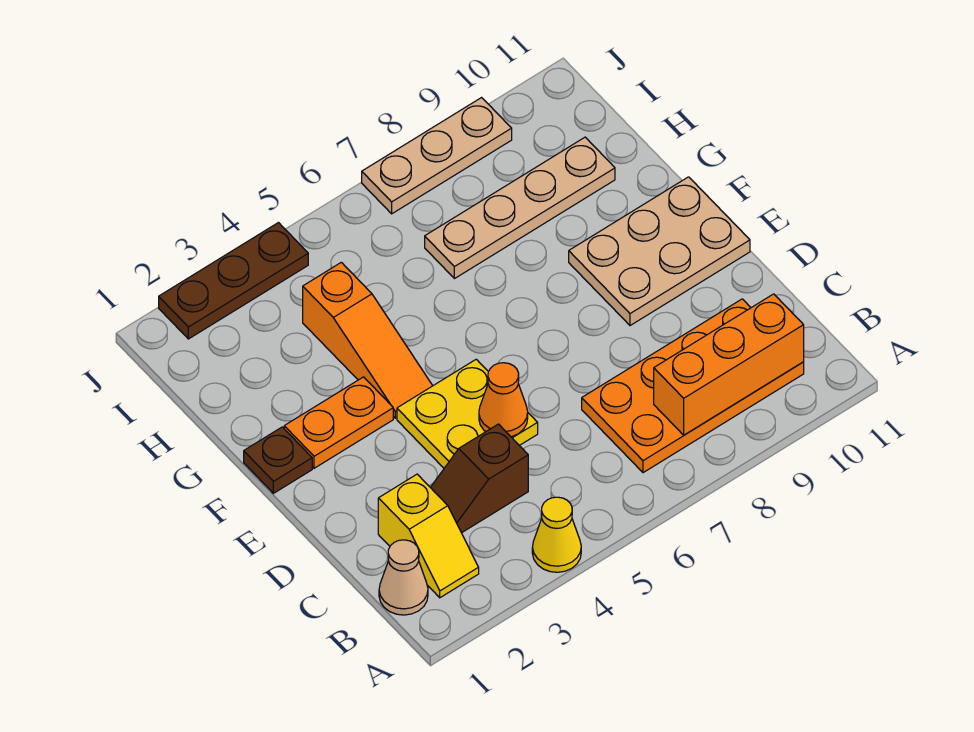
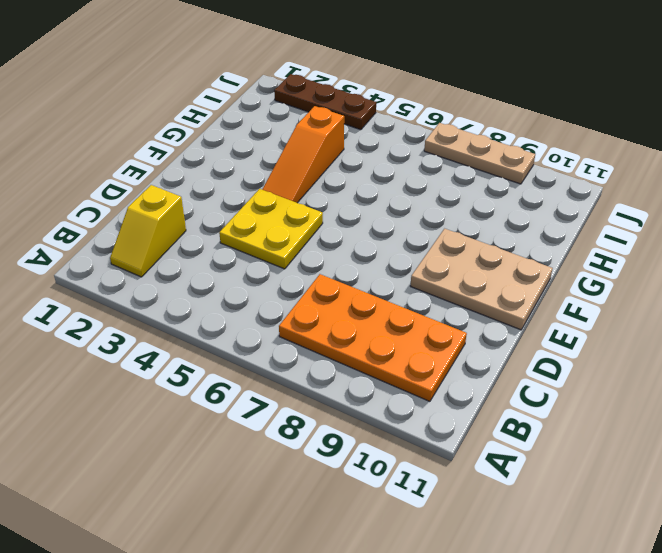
none -> yellow 1x1 cone [532,497,581,572]
none -> tan 1x1 cone [379,540,428,615]
none -> brown 1x2 slope [430,424,528,533]

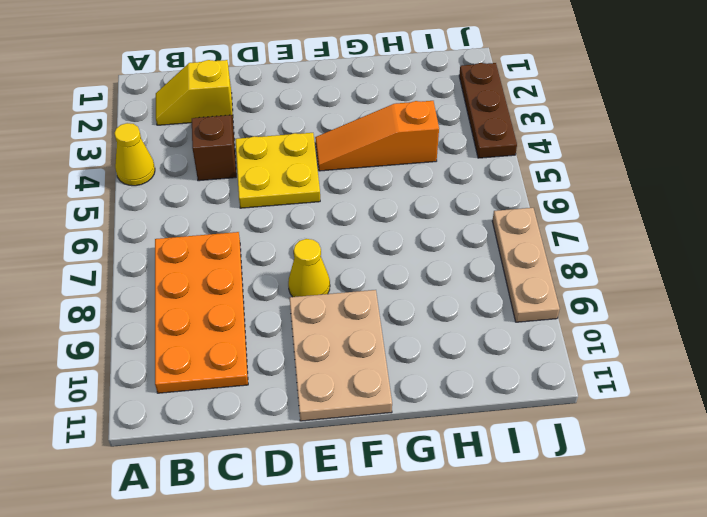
yellow 1x1 cone [288,239,330,297] -> none
none -> tan 1x1 cone [379,540,428,615]
none -> brown 1x1 plate [244,427,312,493]
none -> orange 1x2 plate [284,377,393,468]

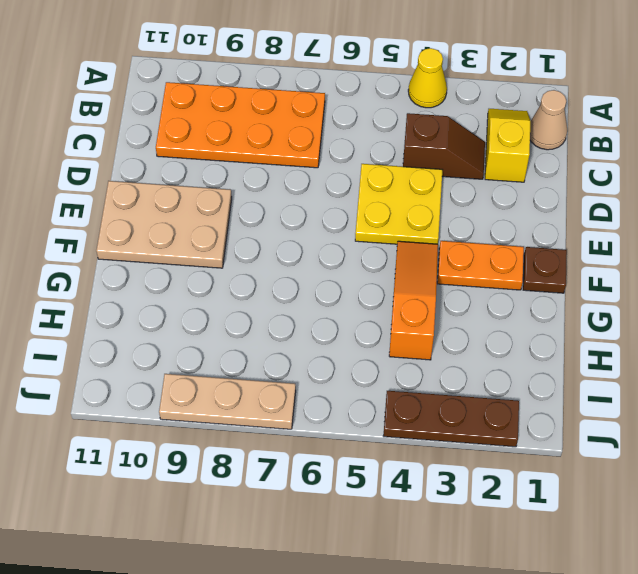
none -> tan 1x4 plate [425,137,615,279]
none -> orange 1x3 brick [654,294,804,435]
none -> orange 1x1 cone [479,363,528,437]

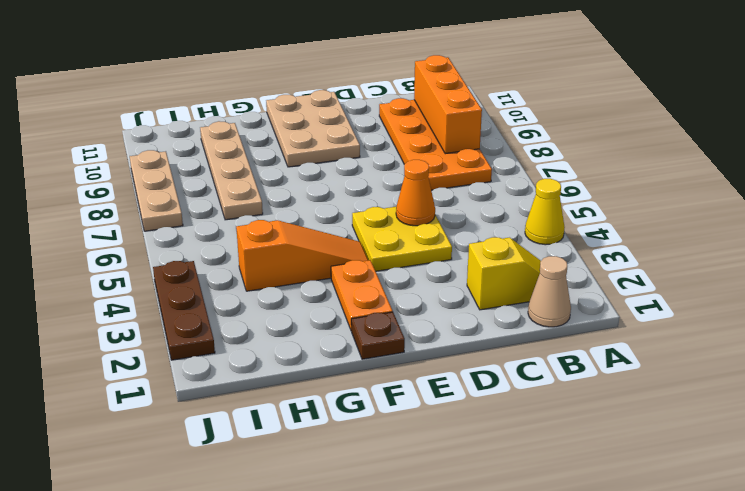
none -> brown 1x2 slope [430,424,528,533]

